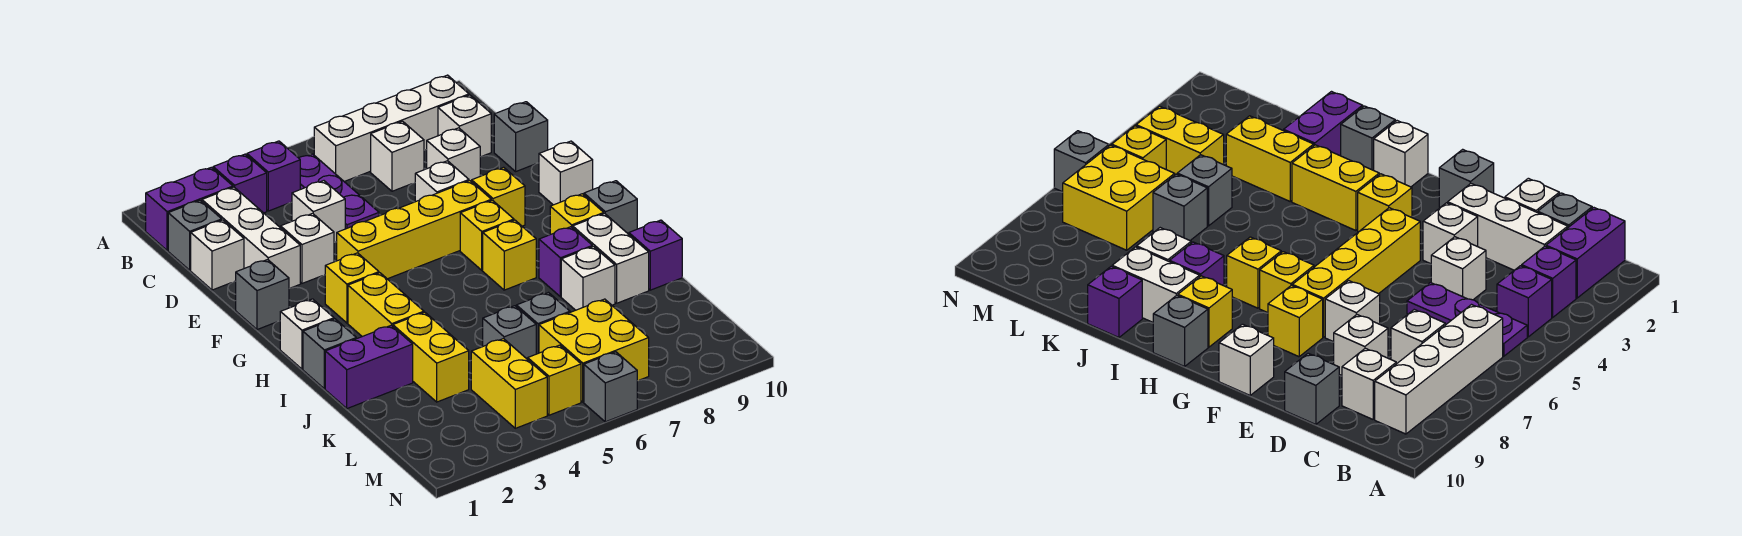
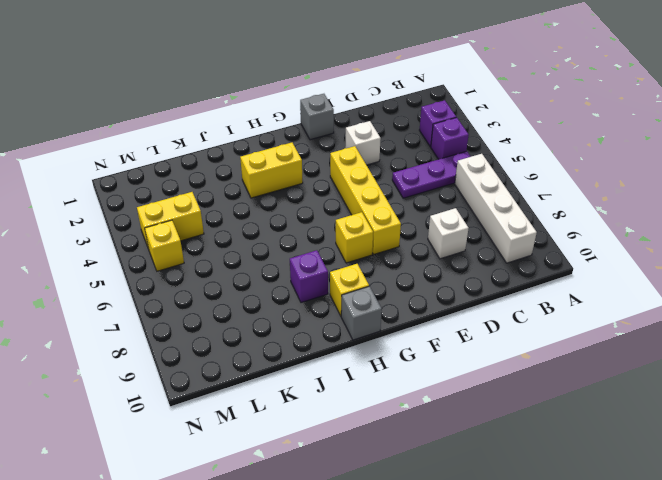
none -> purple 1x2 brick [146,167,233,251]
none -> grey 1x1 brick [168,200,222,270]
none -> white 1x3 brick [202,187,300,288]
none -> white 1x1 brick [371,121,424,191]

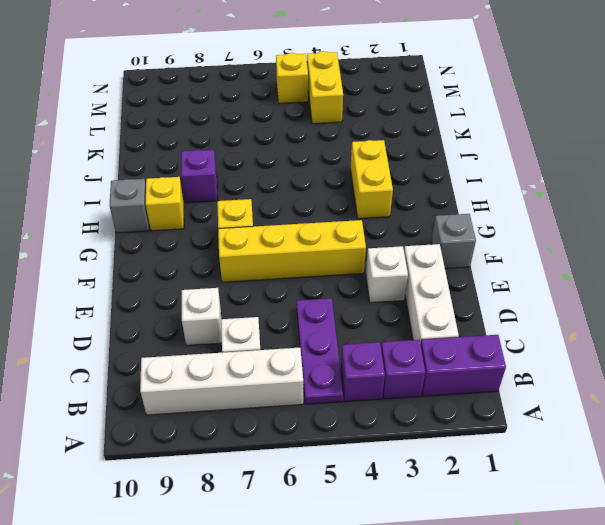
none -> grey 1x1 brick [168,200,222,270]
none -> white 1x1 brick [438,95,491,157]
none -> white 1x1 brick [191,220,244,290]
none -> white 1x1 brick [292,181,345,242]

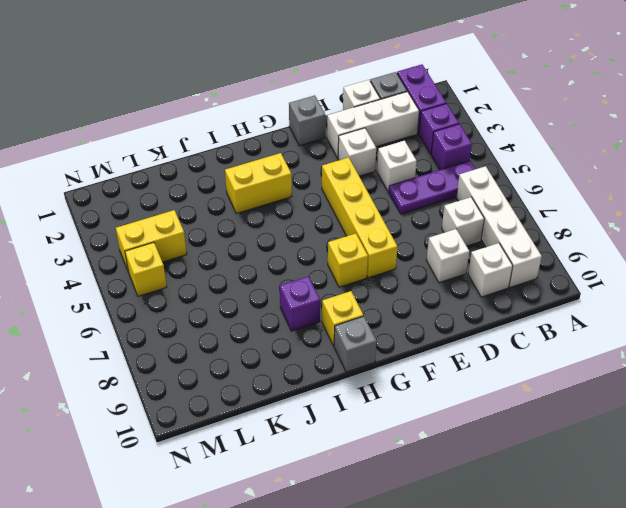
none -> grey 1x1 brick [494,102,548,171]
none -> white 1x1 brick [415,161,469,202]
none -> yellow 1x1 brick [472,167,525,226]
none -> white 1x1 brick [539,141,593,205]

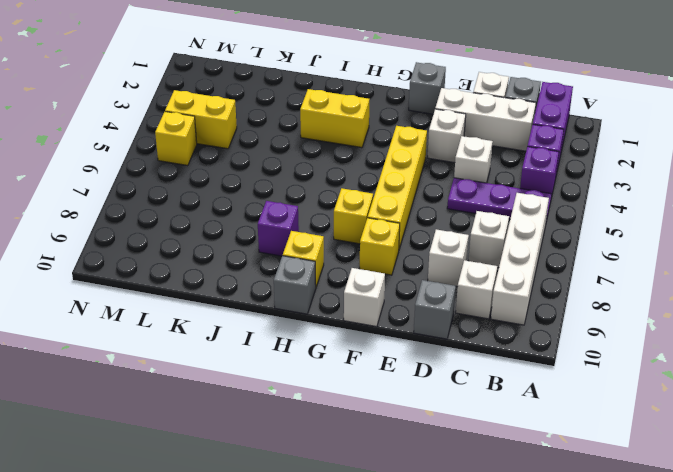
none -> white 1x1 brick [415,161,469,202]
none -> yellow 1x1 brick [325,253,379,323]
none -> white 1x1 brick [280,299,334,369]
none -> yellow 1x1 brick [483,220,536,290]

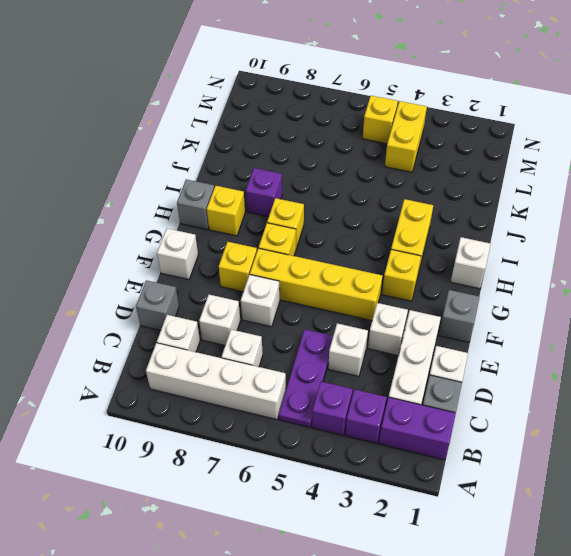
none -> grey 1x1 brick [303,319,356,389]
none -> white 1x2 brick [573,214,649,303]
none -> purple 1x2 brick [325,325,413,409]
none -> yellow 1x2 brick [393,312,469,402]

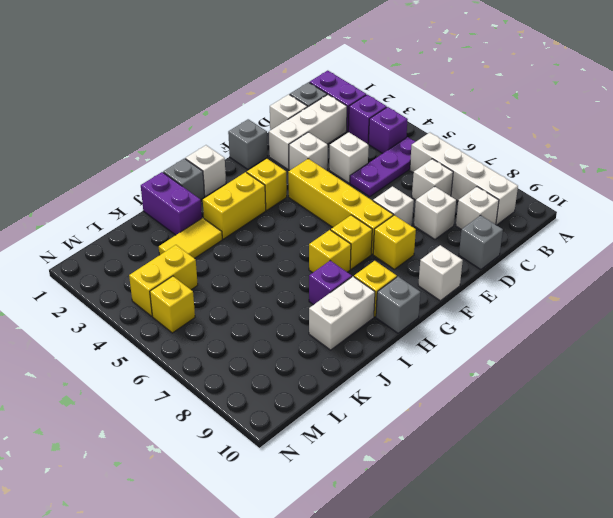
yellow 1x2 tile [159,218,222,259] -> yellow 1x2 brick [393,312,469,402]
none -> white 1x1 brick [561,246,615,310]
none -> purple 1x1 brick [629,220,682,290]
none -> grey 1x1 brick [483,306,536,359]
none -> grey 1x1 brick [516,293,570,354]

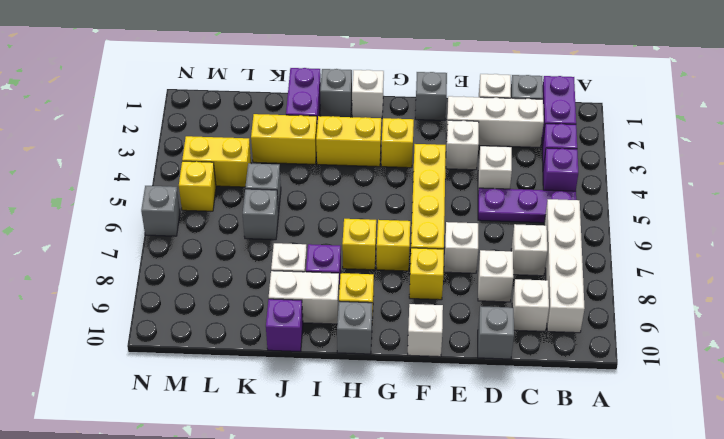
none -> yellow 2x2 brick [539,299,649,402]

